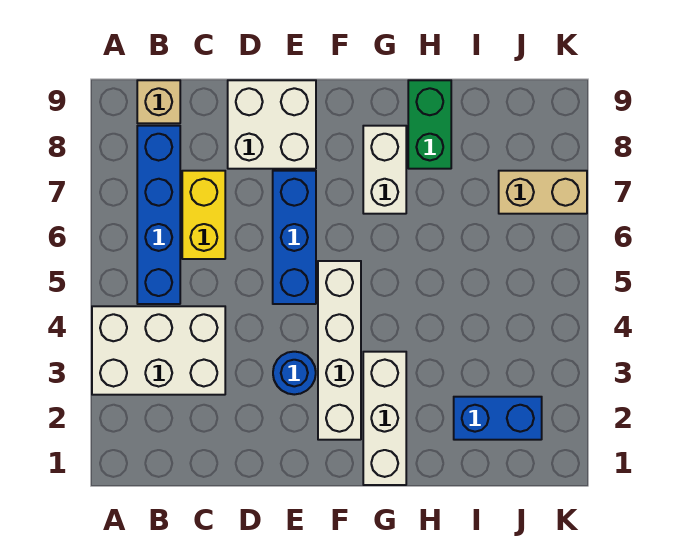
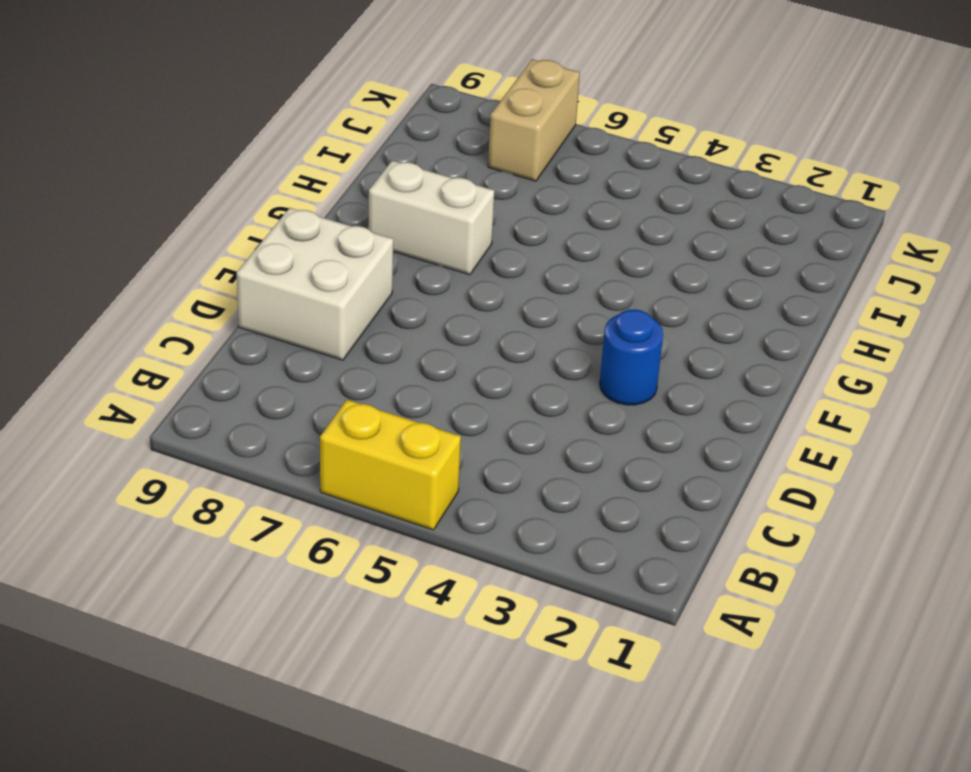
yellow 1x2 brick [320,400,461,530] -> yellow 1x2 brick moved to [182,171,225,259]
none -> white 2x3 brick [92,306,225,395]
none -> blue 1x4 brick [137,126,180,304]
none -> tan 1x1 brick [137,80,180,123]

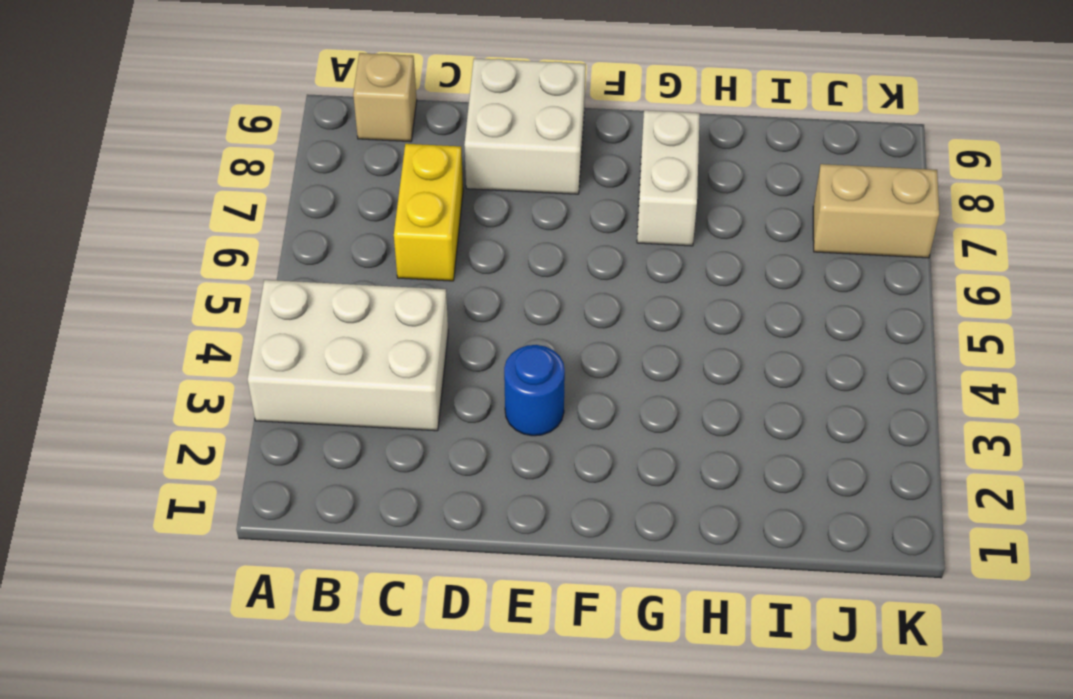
none -> blue 1x4 brick [137,126,180,304]
none -> blue 1x3 brick [273,171,316,304]
none -> white 1x4 brick [318,261,361,440]

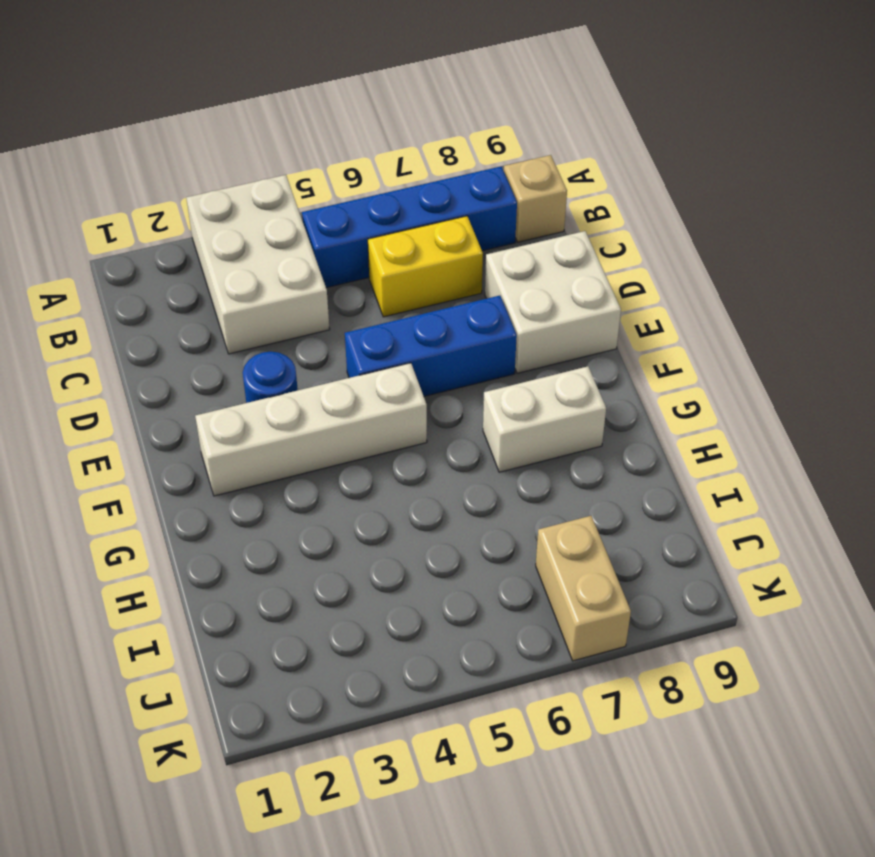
none -> white 1x3 brick [363,352,406,485]
none -> green 1x2 brick [408,80,451,169]
none -> blue 1x2 brick [454,397,542,440]

